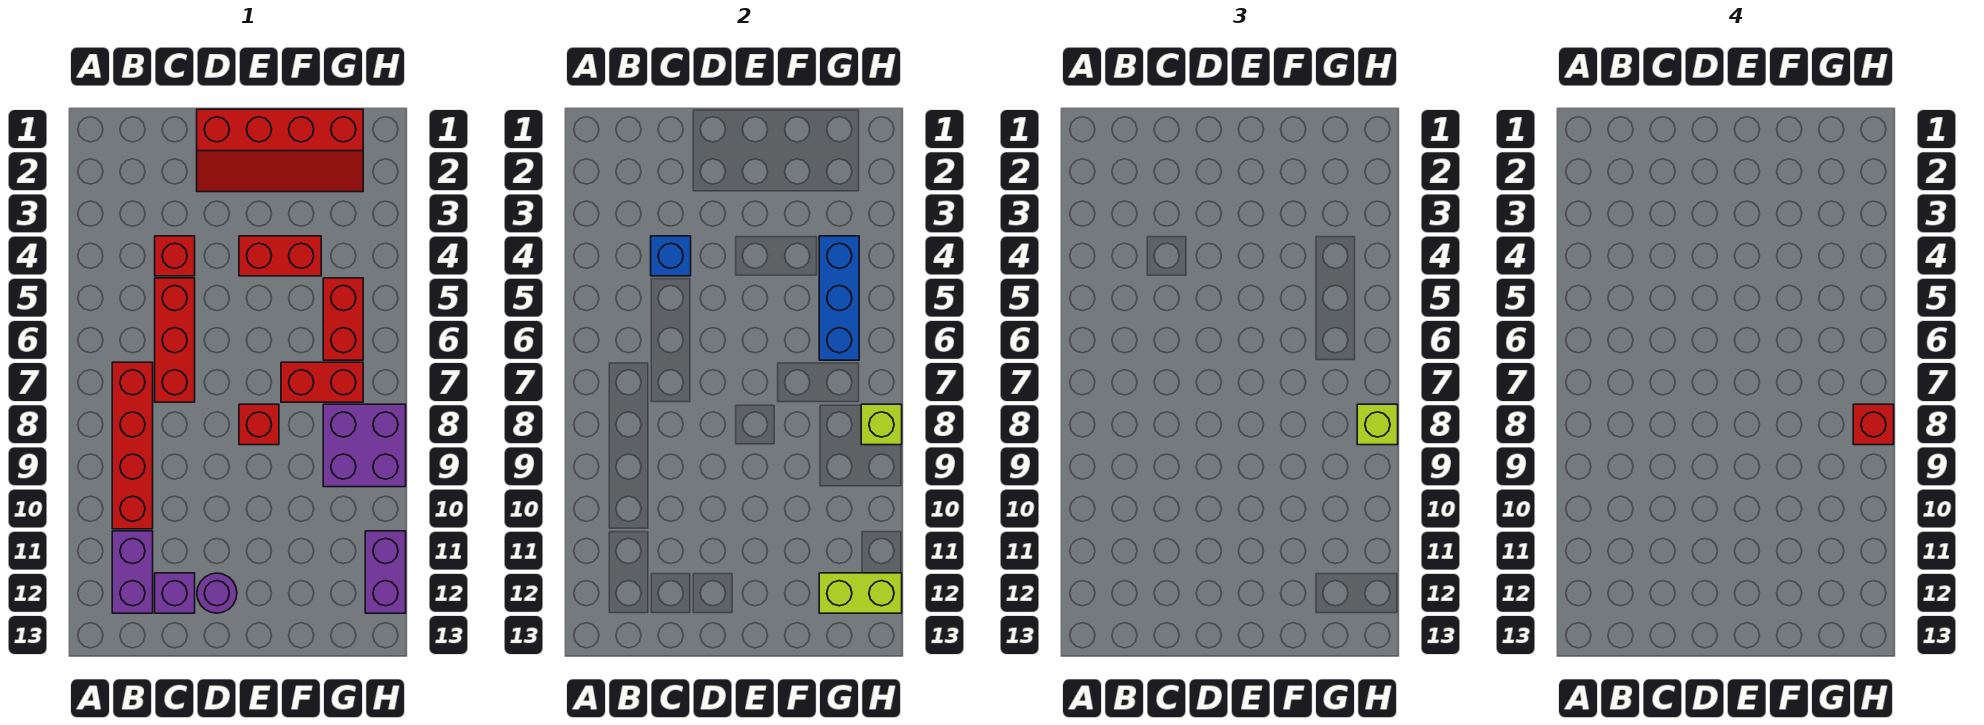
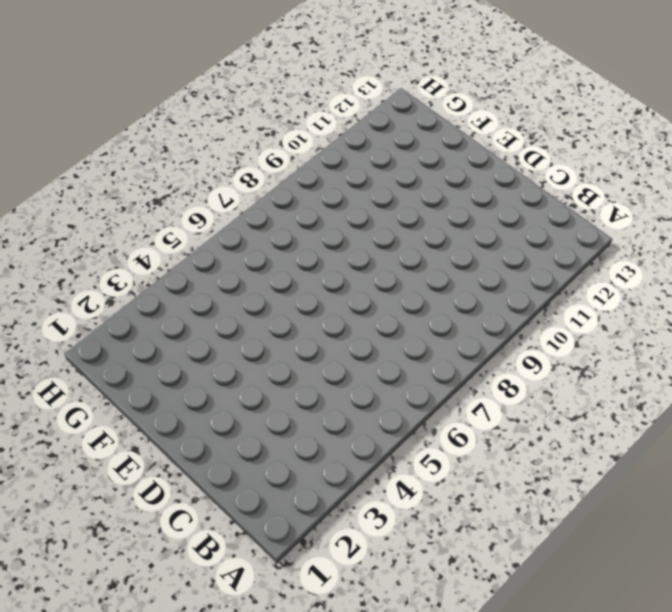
none -> red 1x4 brick [112,362,153,529]
none -> purple 1x2 brick [112,531,153,613]
none -> red 1x1 brick [155,236,195,276]

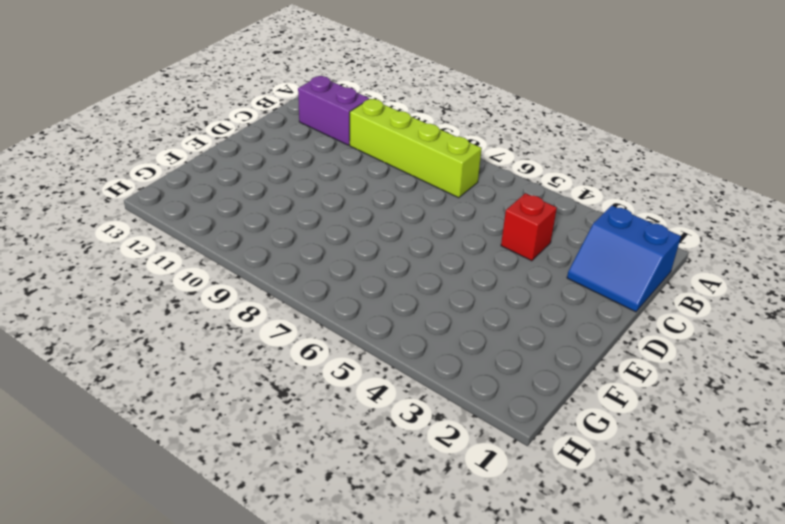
blue 2x2 slope [567,205,681,312] -> none
lime 1x4 brick [350,99,482,198] -> red 1x4 brick [112,362,153,529]
none -> red 1x3 brick [155,278,195,402]
none -> purple 1x1 brick [155,573,195,613]
none -> red 2x4 slope [197,109,363,192]

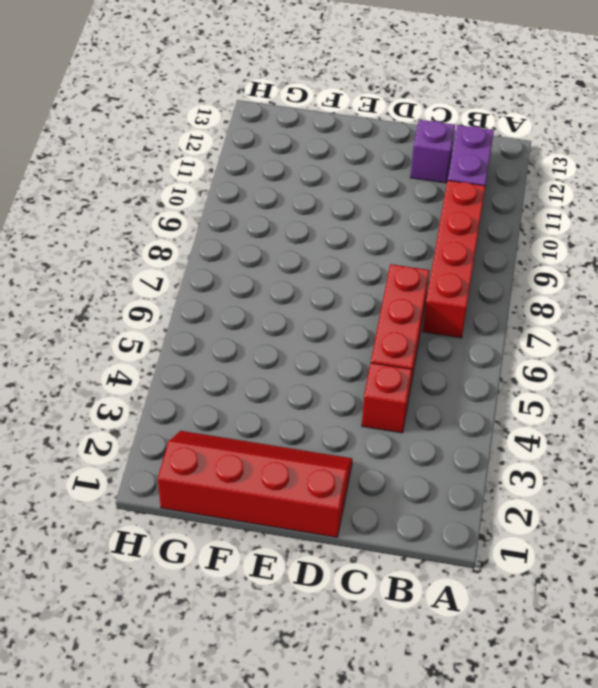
none -> purple 1x1 round brick [197,573,237,613]
none -> red 1x2 brick [239,236,321,276]
none -> red 1x1 brick [239,404,279,445]

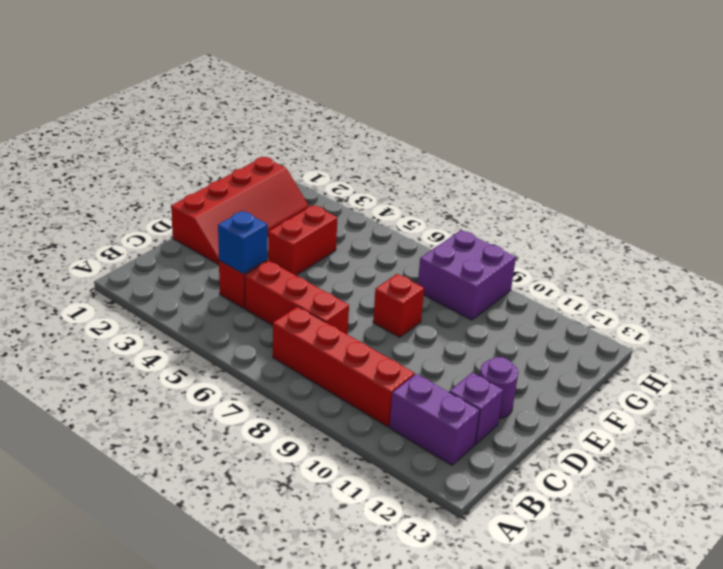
none -> red 1x2 brick [281,362,363,402]
none -> red 1x2 brick [323,278,363,360]
none -> purple 1x2 brick [365,531,406,613]

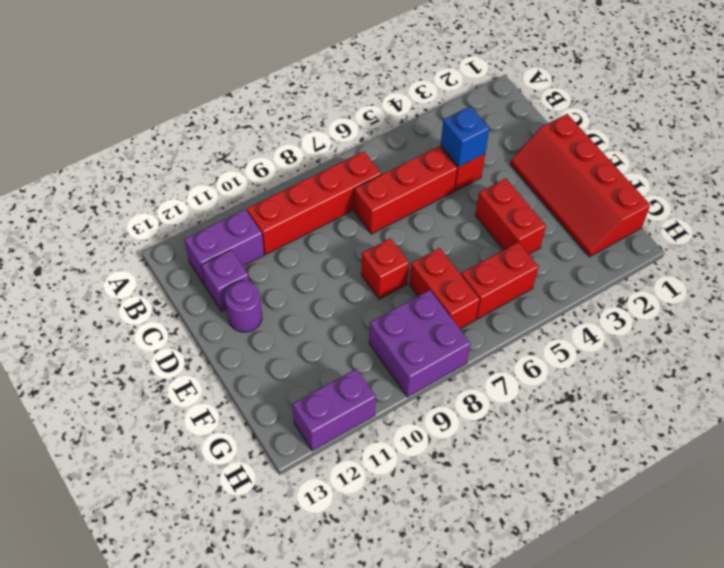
none -> blue 1x3 brick [819,236,859,360]
none -> lime 1x2 brick [819,573,902,613]
none -> lime 1x1 brick [861,404,902,445]

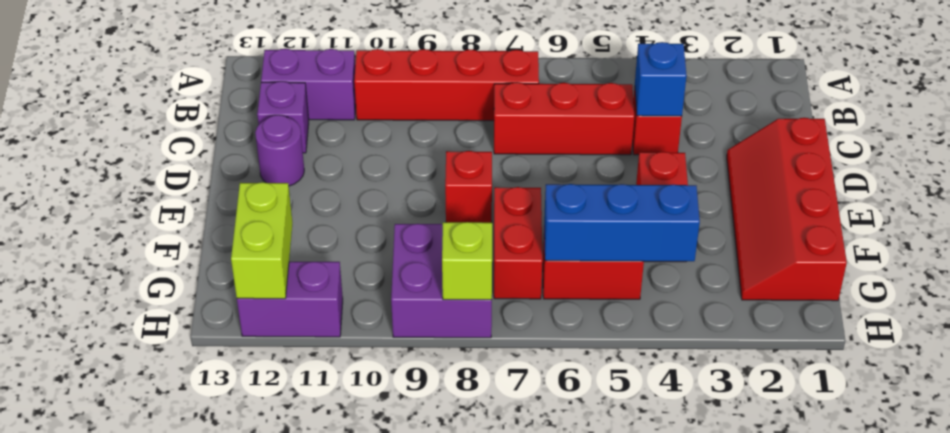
none -> lime 1x1 brick [1357,404,1398,445]
none -> red 1x1 brick [1853,404,1894,445]

